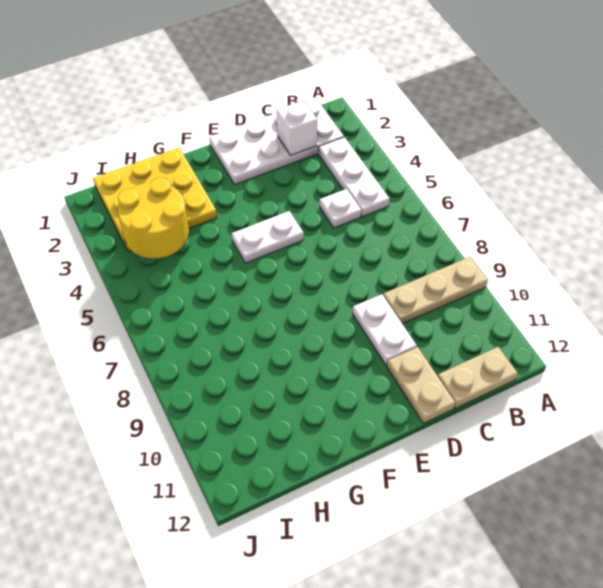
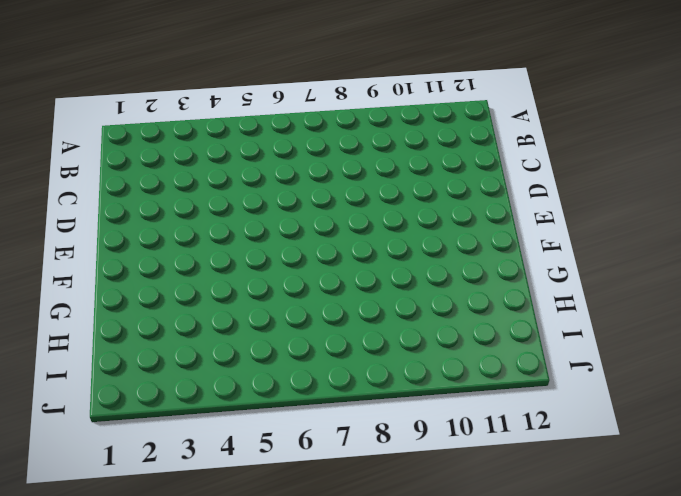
none -> tan 1x3 plate [383,257,488,324]
none -> white 2x4 plate [209,99,344,185]

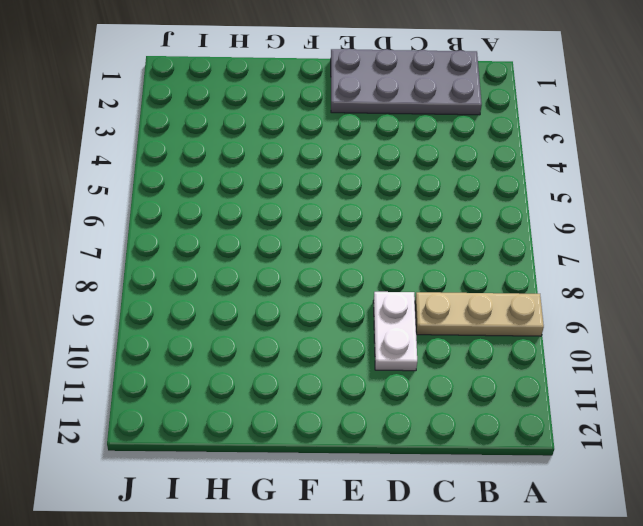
grey 2x4 plate [331,49,482,115] -> white 2x4 plate [209,99,344,185]
none -> white 1x3 plate [319,137,390,217]
none -> tan 1x2 plate [438,347,518,408]

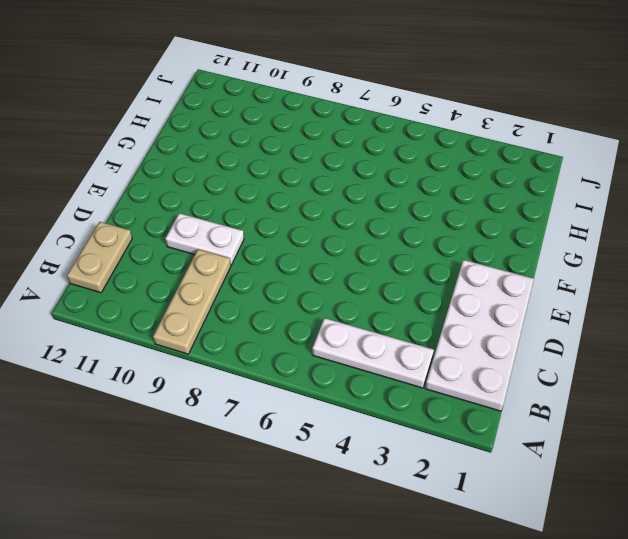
none -> white 1x1 plate [320,189,361,228]
none -> tan 1x2 plate [387,347,455,423]

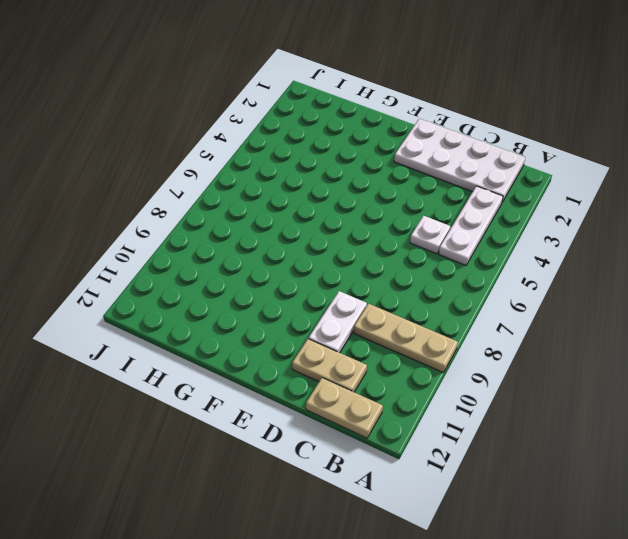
tan 1x2 plate [292,339,367,392] -> tan 1x2 plate turned to [387,347,455,423]
none -> white 1x2 plate [232,211,304,263]
none -> yellow 3x3 plate [93,148,217,252]

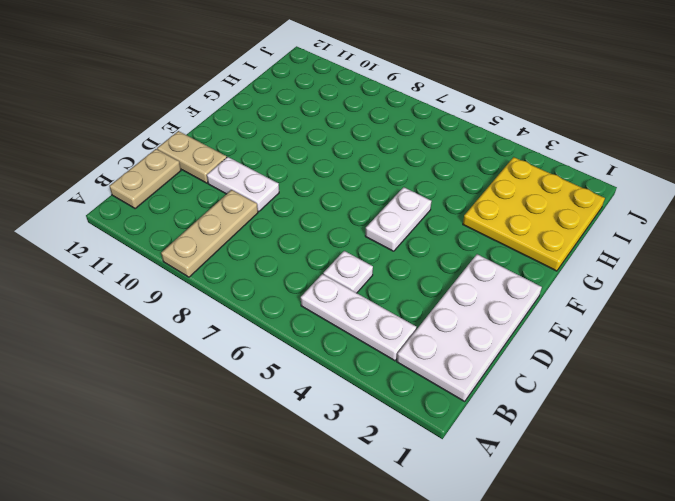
none -> white 1x1 brick [277,100,317,155]
none -> yellow 2x2 round brick [118,178,189,259]

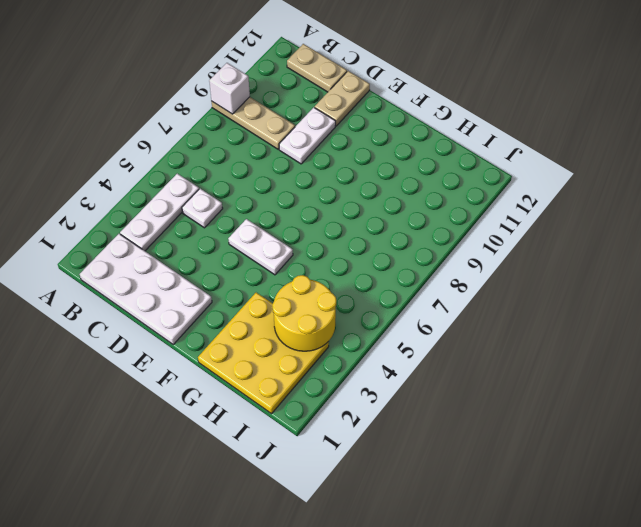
white 1x1 brick [209,63,250,114] -> white 1x1 brick moved to [277,100,317,155]

